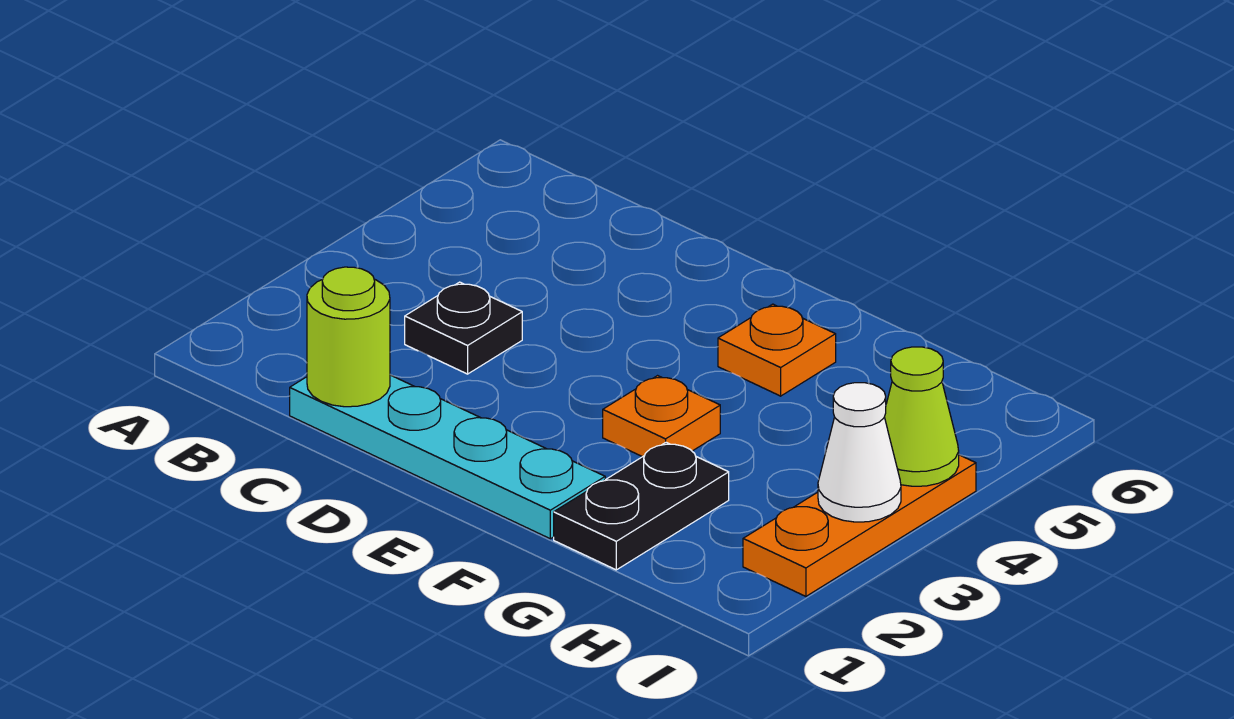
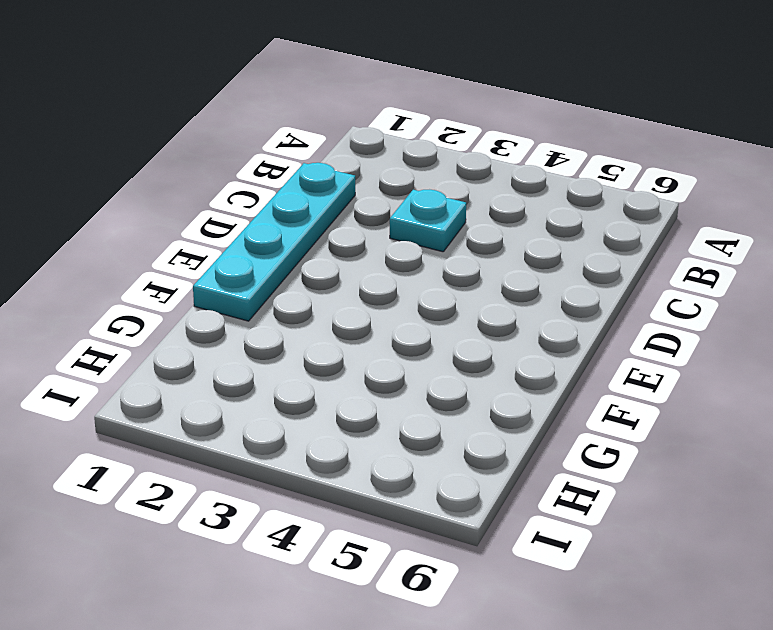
cyan 1x1 plate [390,190,466,252] -> black 1x1 plate [405,282,522,374]
none -> orange 1x1 plate [603,376,720,457]
none -> orange 1x1 plate [718,304,836,396]

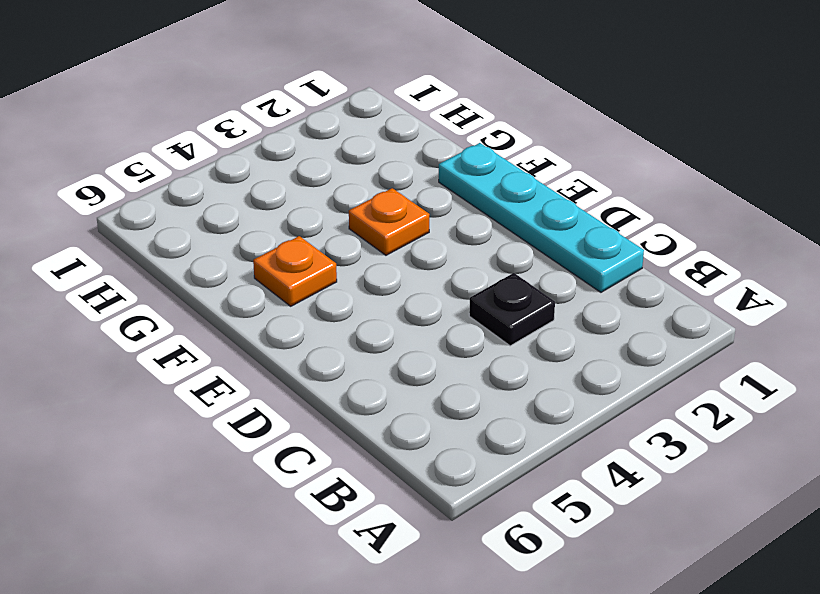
none -> black 1x2 plate [554,442,729,570]
none -> orange 1x3 plate [743,455,976,596]

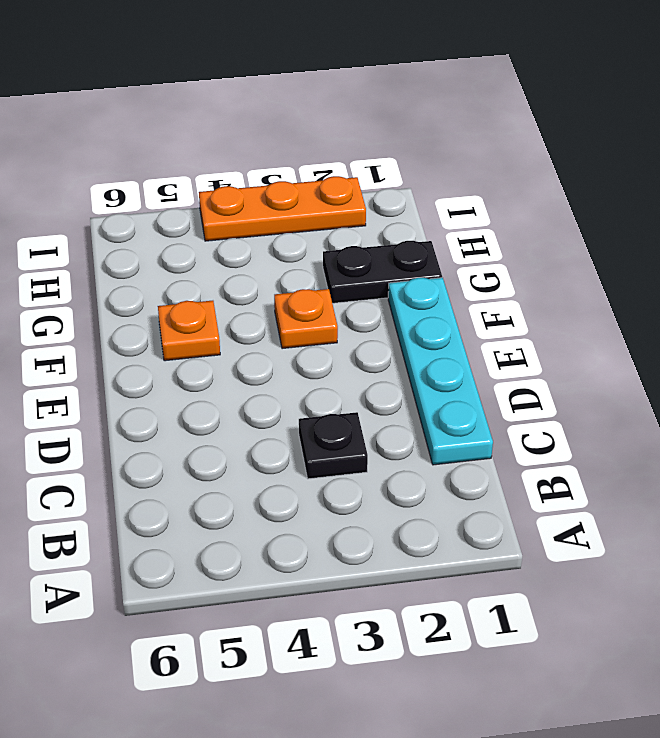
none -> lime 1x1 round brick [307,267,390,407]
none -> white 1x1 cone [818,383,901,522]

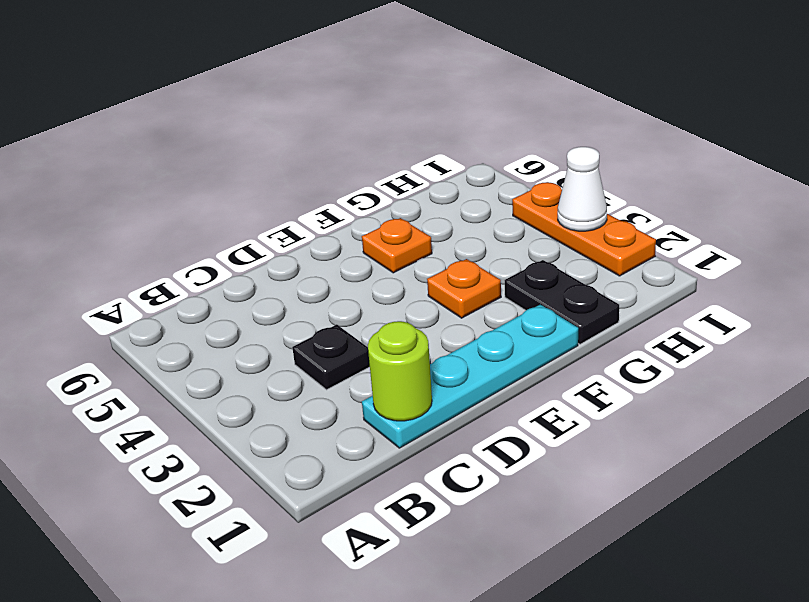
none -> lime 1x1 cone [885,347,959,486]

